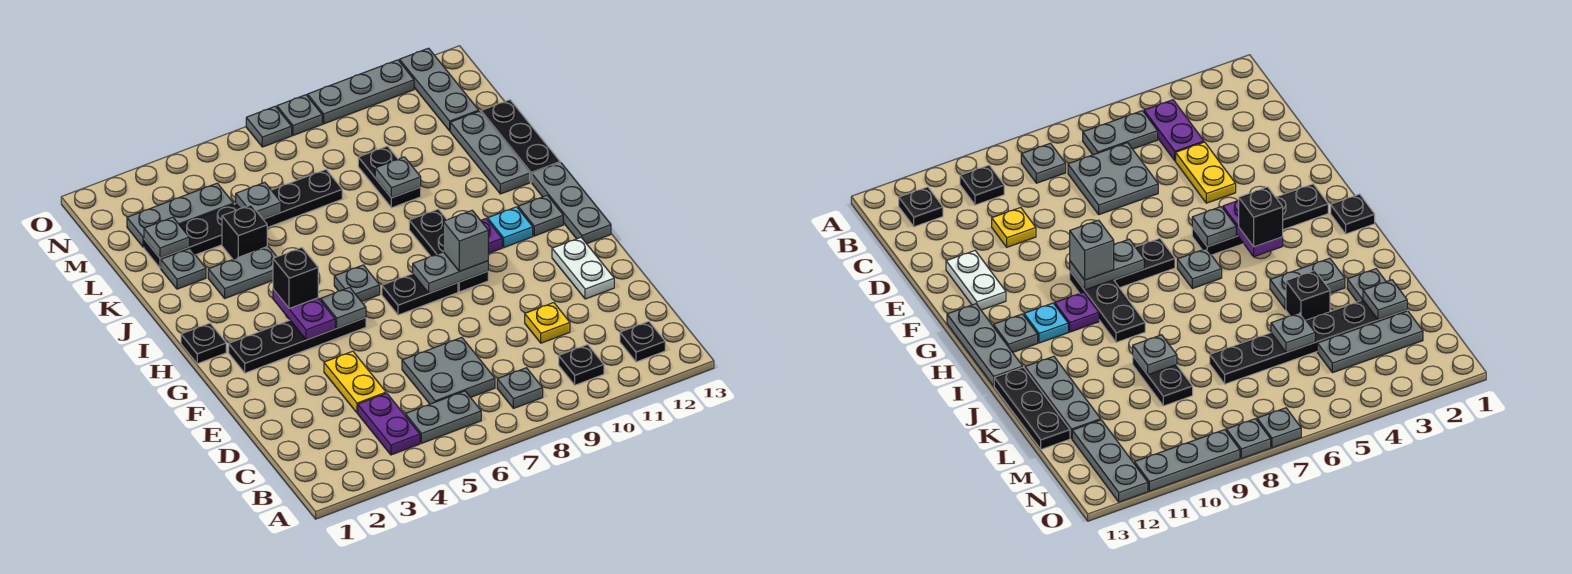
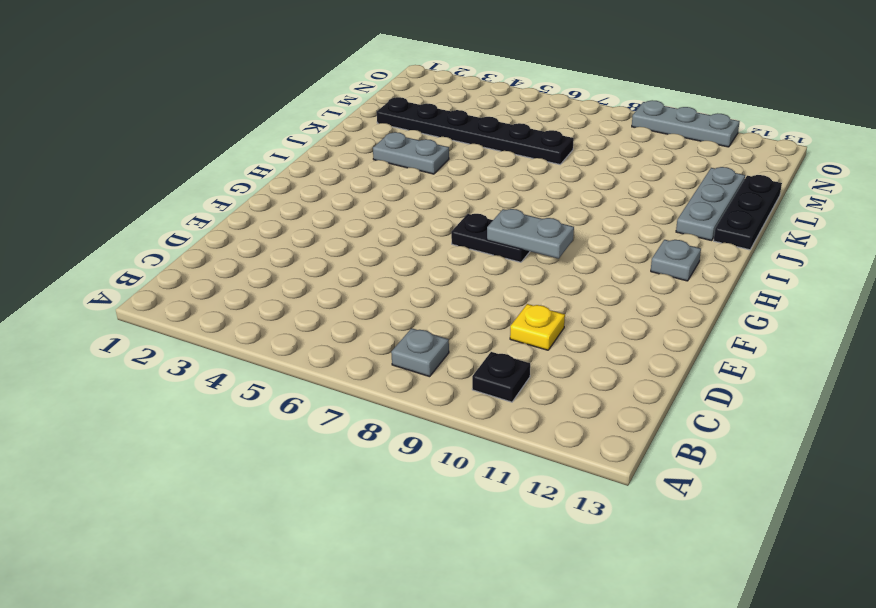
none -> purple 1x2 plate [358,393,420,455]
none -> grey 1x2 plate [405,391,481,443]
none -> black 1x1 plate [620,321,665,362]
none -> grey 2x2 plate [402,337,495,404]

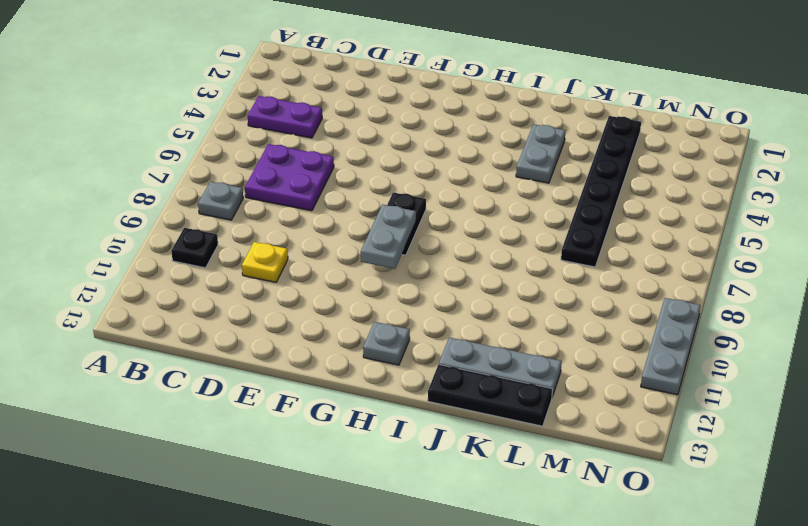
purple 2x2 plate [245,144,334,211] -> grey 2x2 plate [402,337,495,404]
none -> grey 1x2 plate [405,391,481,443]
none -> black 1x1 plate [620,321,665,362]
none -> yellow 1x2 plate [324,351,386,413]
none -> white 1x2 plate [552,237,614,299]

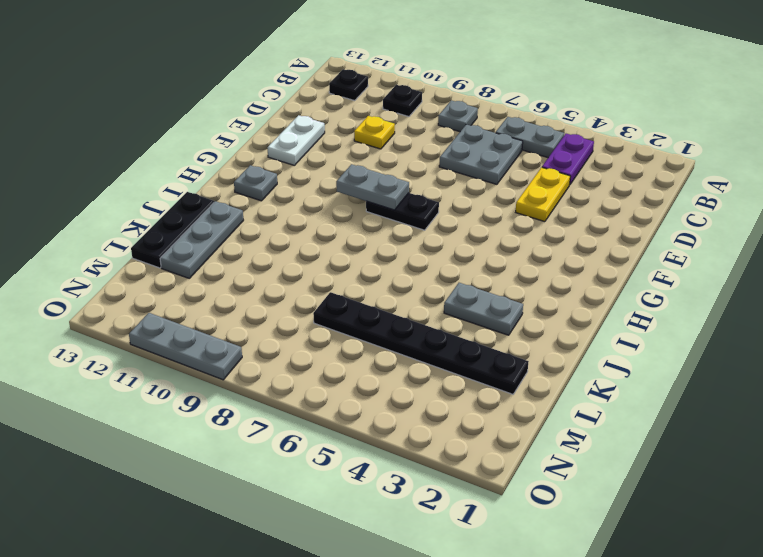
none -> black 1x4 plate [229,317,366,373]
none -> black 1x3 plate [409,209,488,292]
none -> grey 1x3 plate [532,163,611,244]
none -> black 1x1 plate [181,323,226,364]

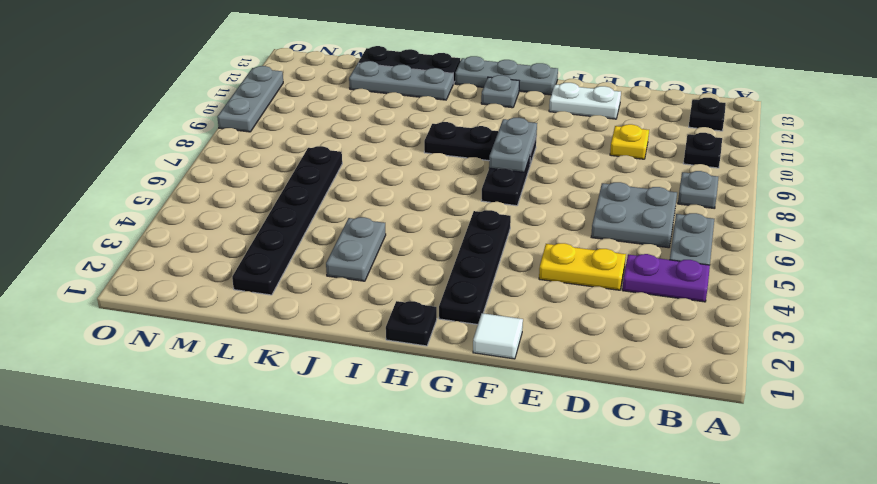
white 1x1 tile [473,313,523,359] -> none
none -> grey 1x1 plate [334,265,380,302]
none -> purple 1x1 plate [481,219,502,253]
none -> cyan 1x1 plate [488,207,533,247]
none -> grey 1x1 plate [161,249,206,289]

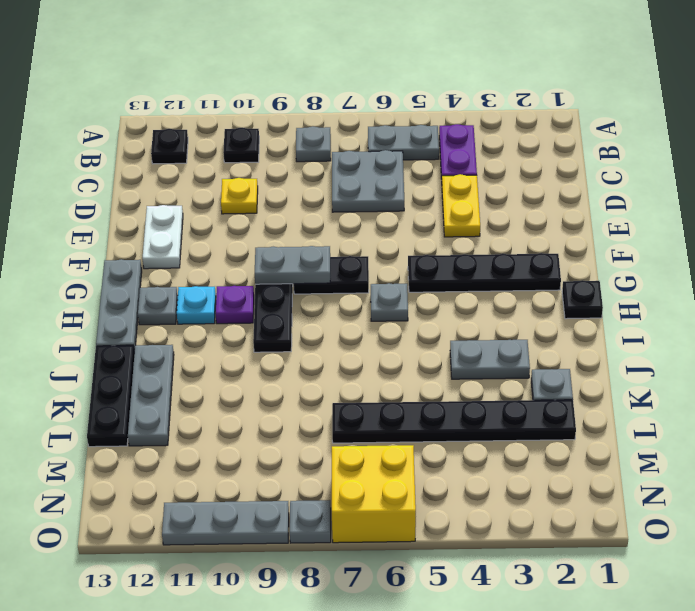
yellow 2x2 brick [332,445,416,543] -> grey 1x1 plate [246,106,292,147]
none -> black 1x1 brick [222,205,267,259]
none -> black 1x2 plate [358,146,421,208]
none -> grey 1x3 plate [127,183,234,247]
none -> grey 1x3 plate [399,48,479,131]

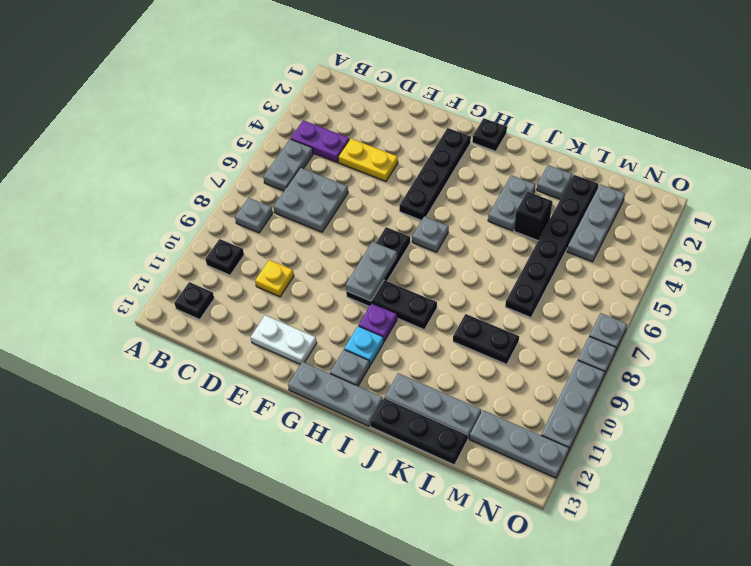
none -> purple 1x2 plate [273,289,335,340]
none -> grey 1x1 plate [321,287,366,328]
none -> grey 1x1 plate [375,157,421,198]
none -> grey 1x1 plate [144,217,189,258]

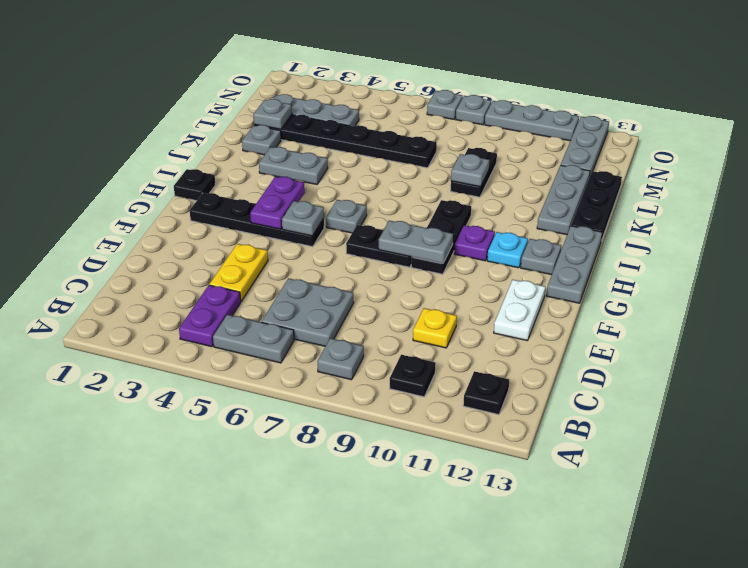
none -> black 1x1 brick [222,205,267,259]
none -> grey 1x1 plate [236,182,281,219]
none -> grey 1x1 brick [443,211,488,272]
none -> black 1x1 brick [273,248,318,309]

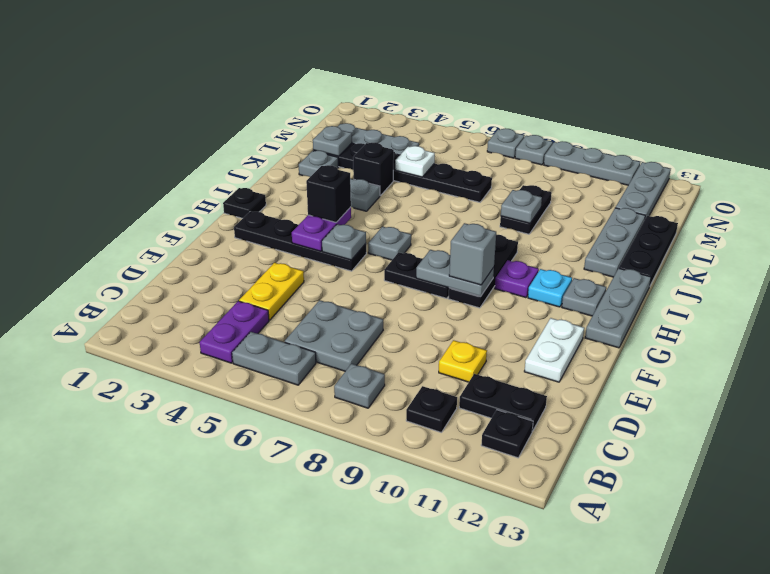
black 1x2 plate [459,374,547,431] -> none
white 1x1 plate [395,146,435,177] -> grey 1x1 plate [236,182,281,219]

